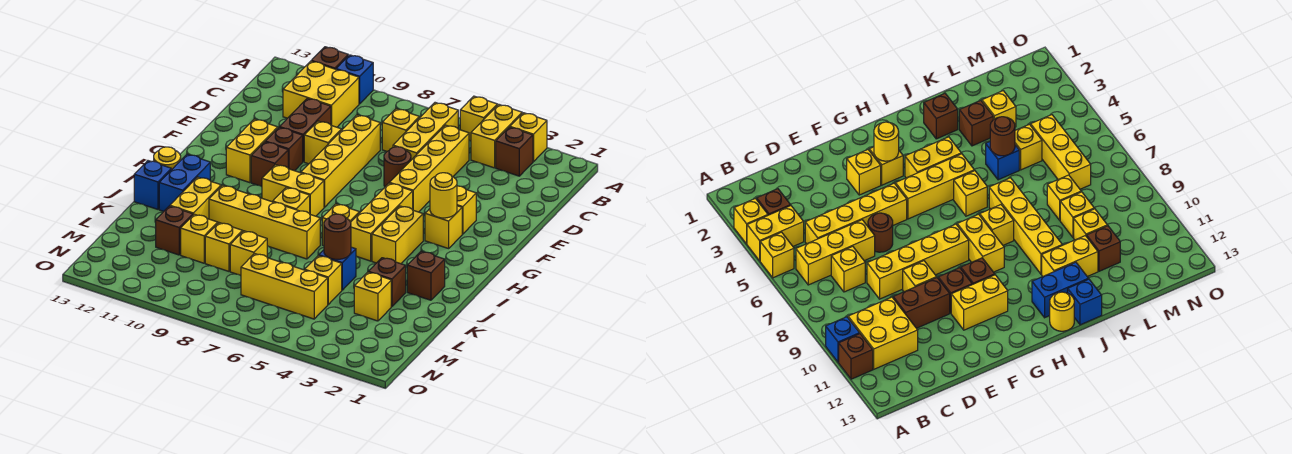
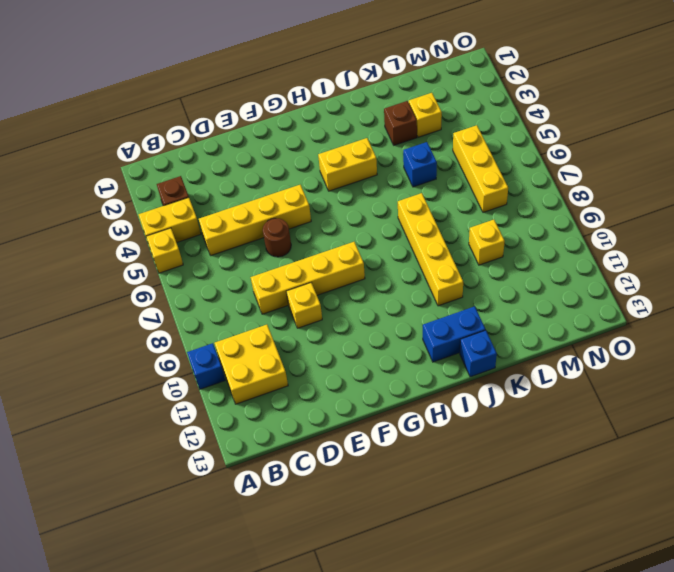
none -> yellow 1x1 brick [510,113,547,162]
none -> brown 1x1 brick [312,47,348,69]
none -> yellow 1x3 brick [393,103,458,160]
none -> yellow 1x1 brick [382,109,419,151]

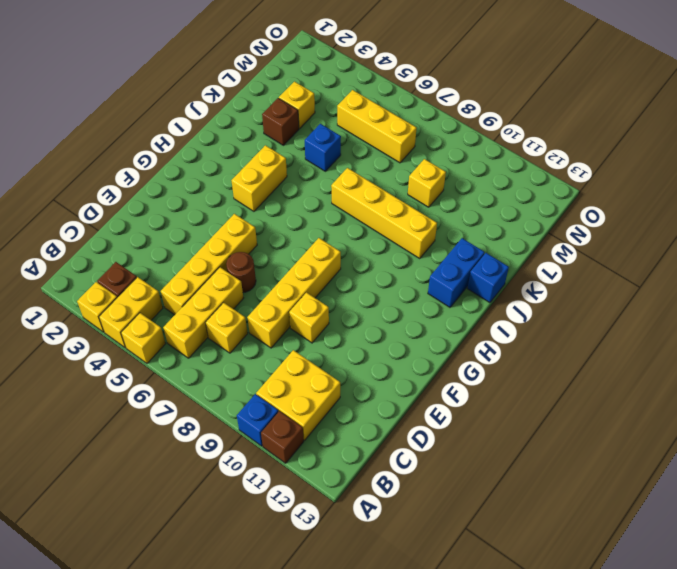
none -> brown 1x2 brick [280,98,331,162]
none -> yellow 1x1 brick [457,186,476,234]
none -> brown 1x1 brick [265,127,303,171]
none -> yellow 1x2 brick [226,119,278,183]

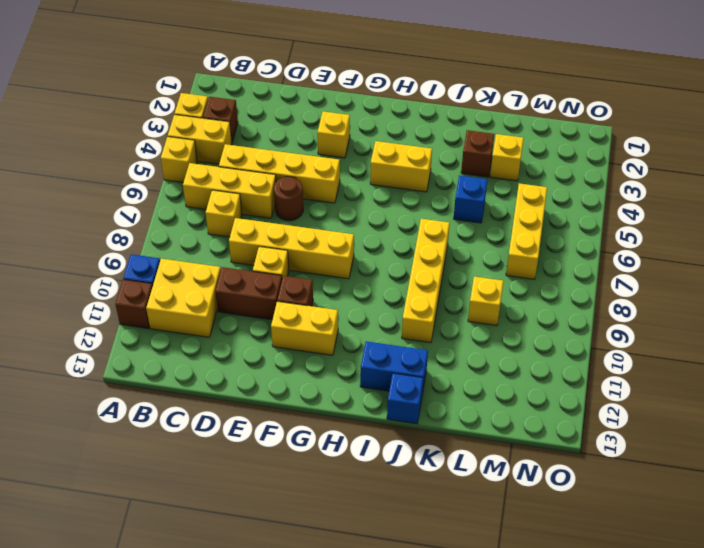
none -> yellow 1x1 brick [425,206,462,249]
none -> yellow 1x3 brick [351,183,413,261]
none -> brown 1x1 brick [251,142,288,187]
none -> yellow 1x2 brick [262,165,324,216]

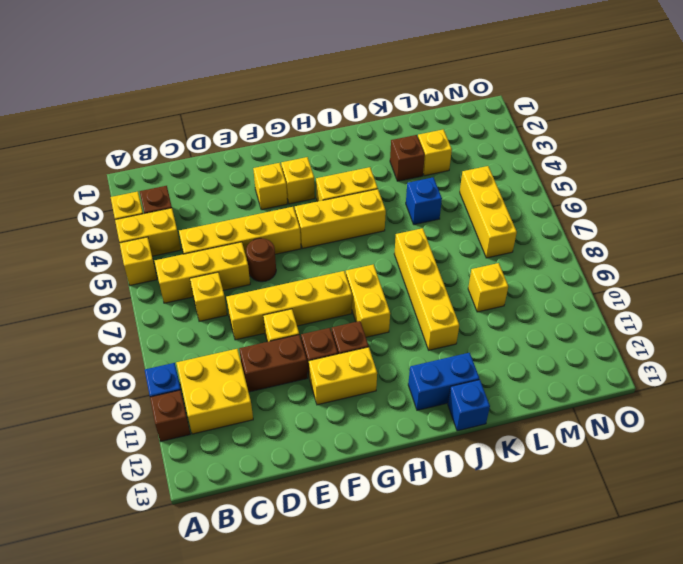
none -> yellow 1x1 brick [322,204,359,245]
none -> yellow 1x1 brick [273,187,310,214]
none -> yellow 1x1 round brick [154,147,181,170]
none -> brown 1x1 brick [407,251,445,300]

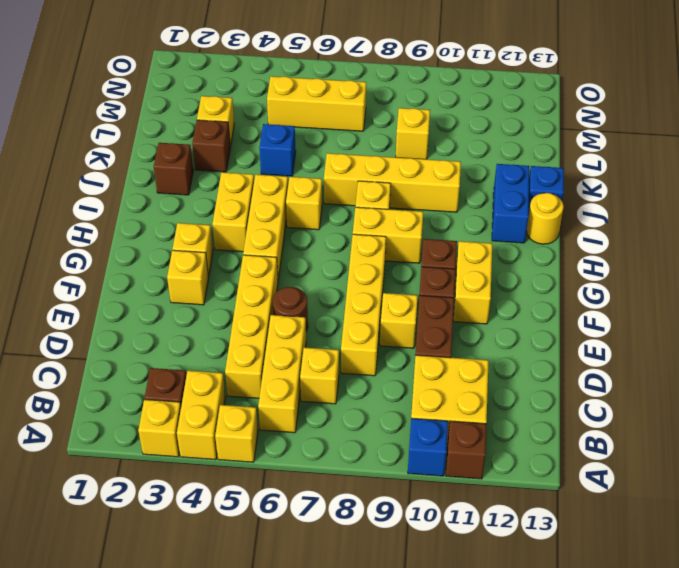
none -> yellow 1x2 brick [170,177,221,219]
none -> yellow 1x1 brick [305,256,342,304]
none -> yellow 1x1 brick [230,231,267,276]
none -> yellow 1x1 brick [181,214,218,263]

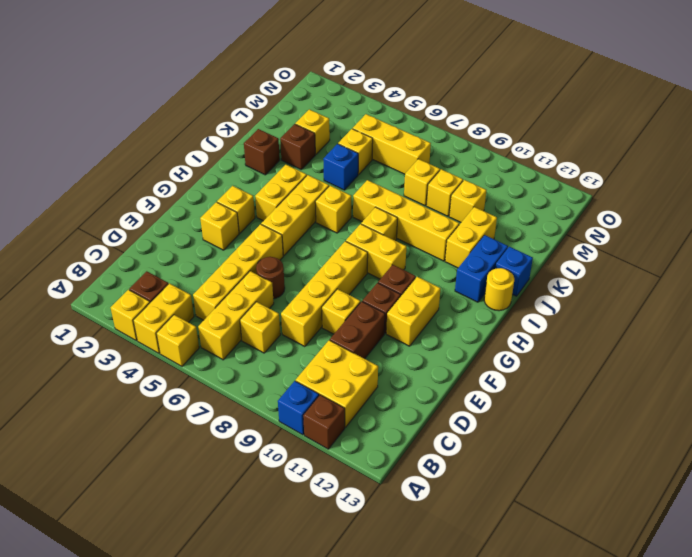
none -> brown 1x1 brick [156,206,193,255]
none -> yellow 1x1 round brick [430,173,457,218]
none -> brown 1x1 round brick [324,214,351,259]

